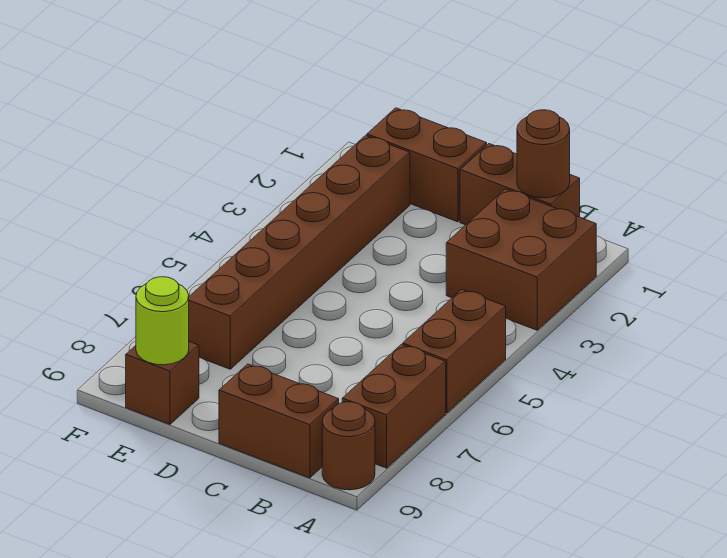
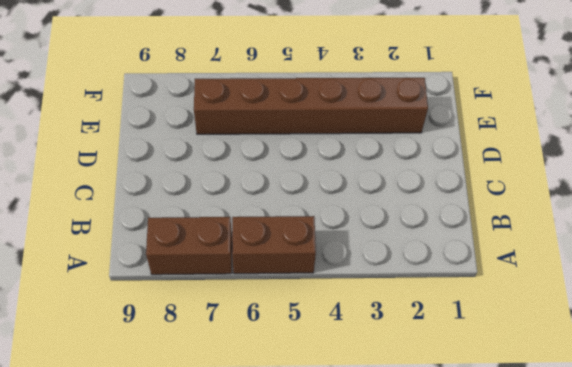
none -> brown 2x2 brick [446,189,596,330]
none -> brown 1x1 round brick [322,402,375,490]

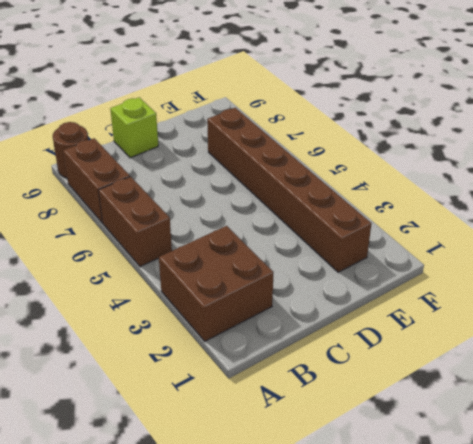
lime 1x1 brick [110,97,158,158] -> brown 1x2 brick [219,364,339,478]
none -> brown 1x2 brick [460,144,580,225]
none -> brown 1x2 brick [367,108,487,222]

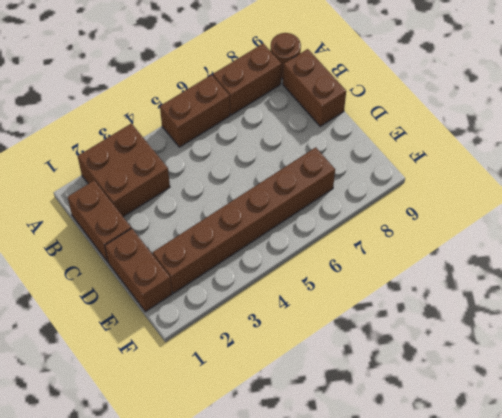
none -> brown 1x1 brick [126,342,199,424]
none -> brown 1x1 round brick [517,110,570,198]

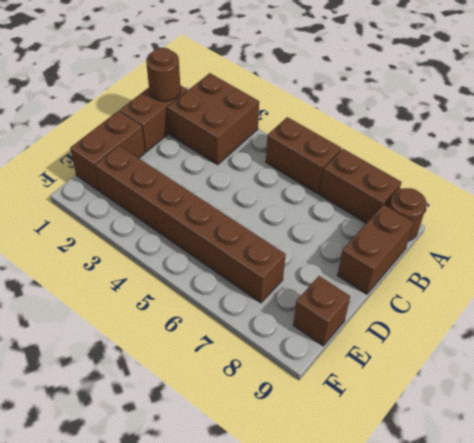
none -> lime 1x1 round brick [136,277,189,365]

